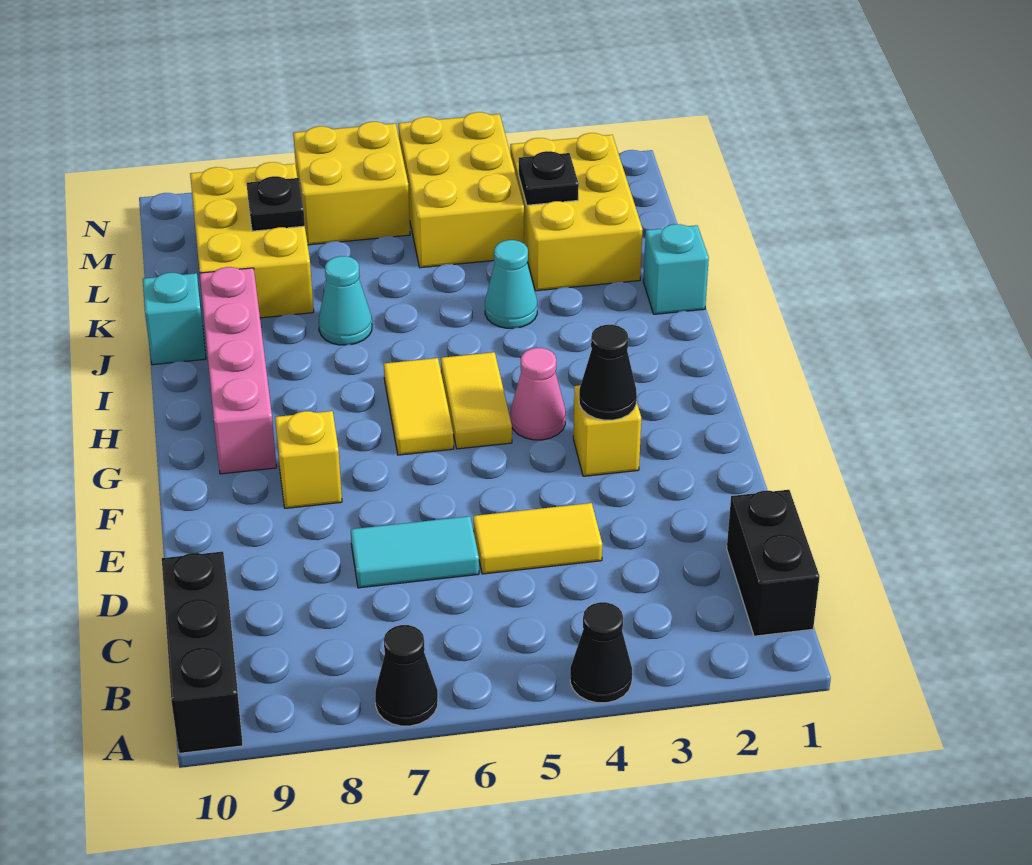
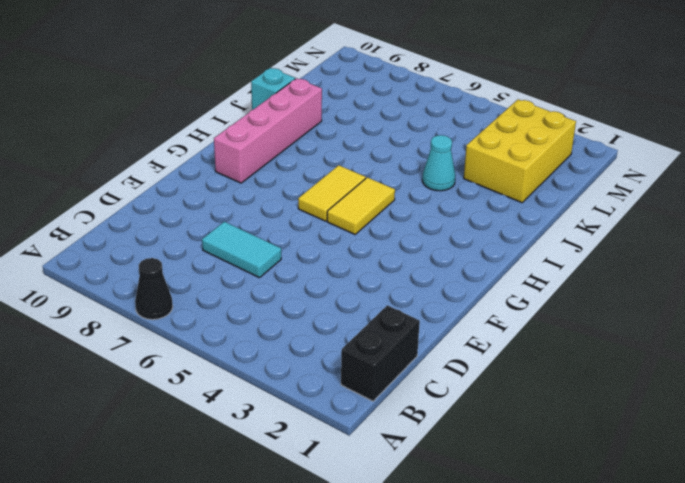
none -> black 1x1 cone [570,602,632,703]
none -> black 1x3 brick [162,551,243,753]
none -> yellow 1x2 tile [473,503,602,574]

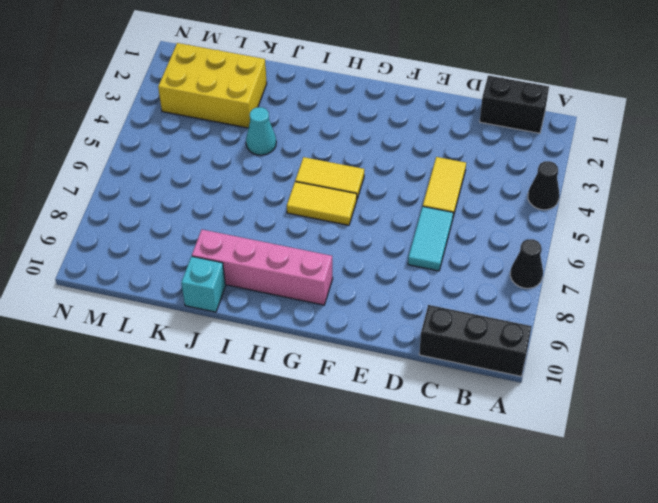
none -> yellow 1x1 brick [573,385,641,476]
none -> yellow 1x1 brick [275,411,342,508]
none -> pink 1x1 cone [511,348,566,440]

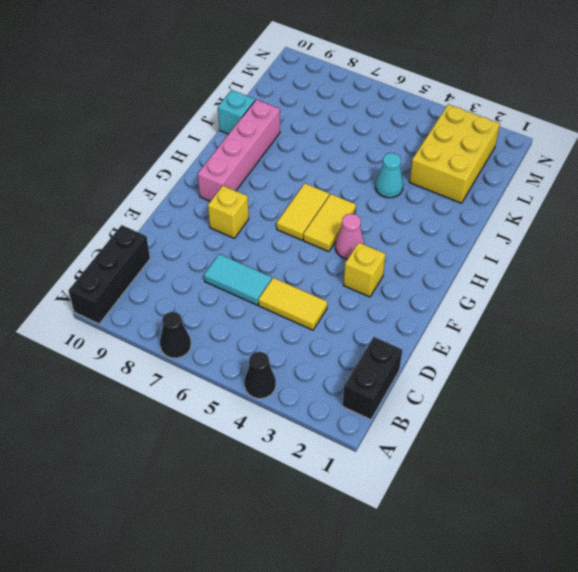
none -> cyan 1x1 brick [643,224,709,314]
none -> cyan 1x1 cone [319,256,372,345]
none -> yellow 2x3 brick [190,162,314,318]

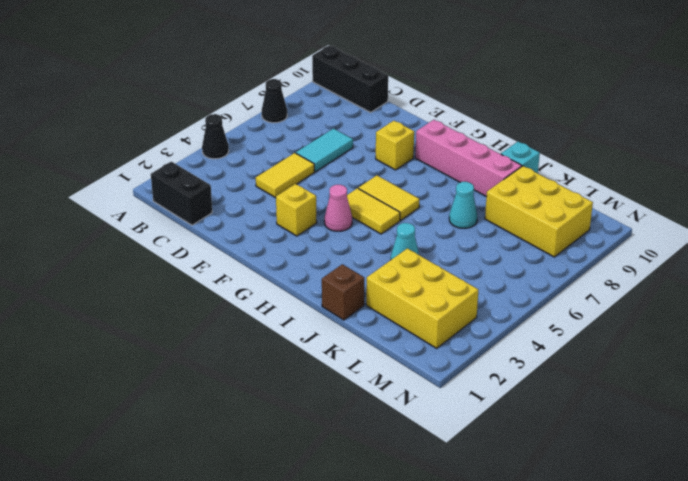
brown 1x1 brick [322,264,364,320] -> cyan 1x1 brick [643,224,709,314]
none -> yellow 2x3 brick [398,112,524,268]
none -> yellow 2x2 brick [293,122,410,245]
none -> black 1x1 cone [579,325,637,420]

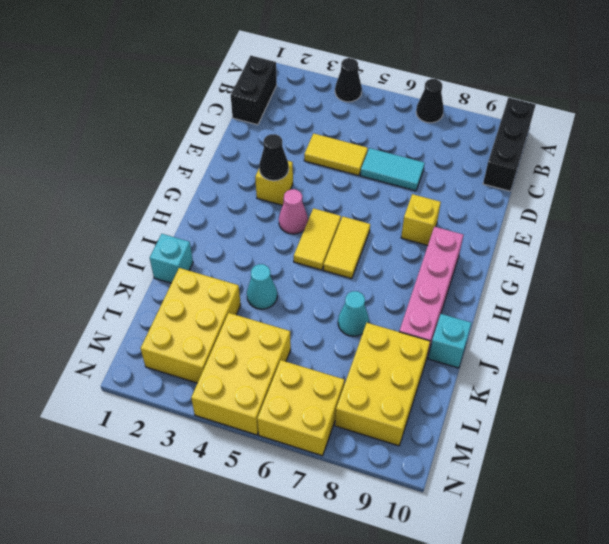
none -> black 1x1 plate [519,151,579,205]
none -> black 1x1 plate [247,176,305,231]

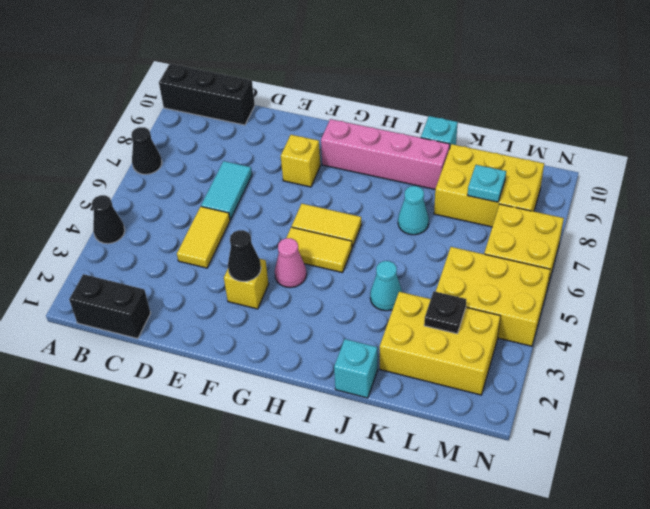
cyan 1x1 plate [468,165,506,202] -> black 1x1 plate [247,176,305,231]

